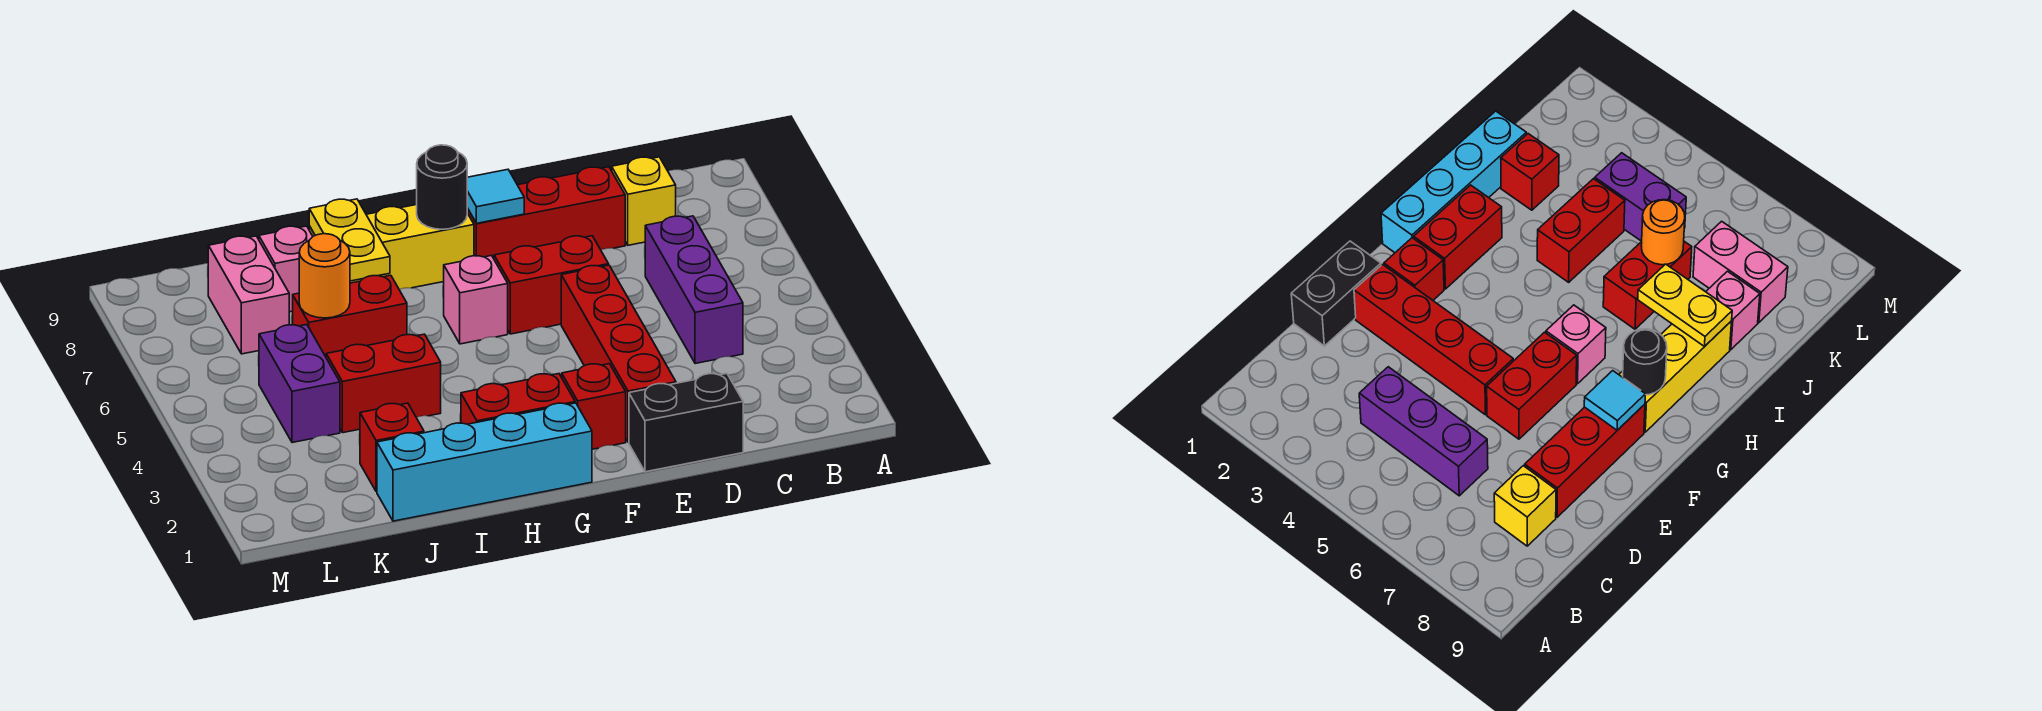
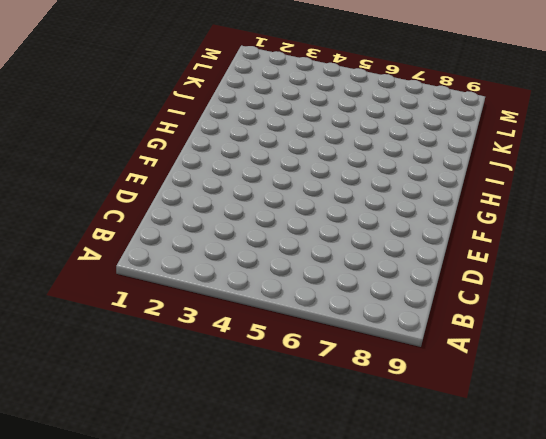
none -> purple 1x3 brick [645,216,743,364]
none -> yellow 1x1 brick [612,157,676,245]
none -> black 1x2 brick [629,374,743,472]

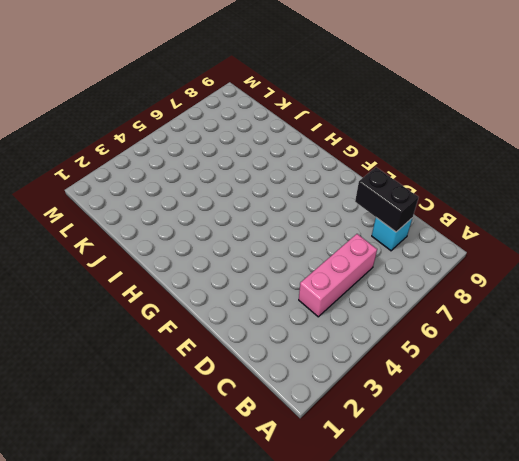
pink 1x3 brick [299,234,377,317] -> purple 1x3 brick [645,216,743,364]
cyan 1x1 brick [372,218,412,251] -> yellow 1x1 brick [612,157,676,245]
black 1x2 brick [355,167,419,232] -> black 1x2 brick moved to [629,374,743,472]
none -> red 1x3 brick [467,167,625,259]
none -> red 1x4 brick [561,265,676,442]
none -> red 1x2 brick [494,236,609,334]

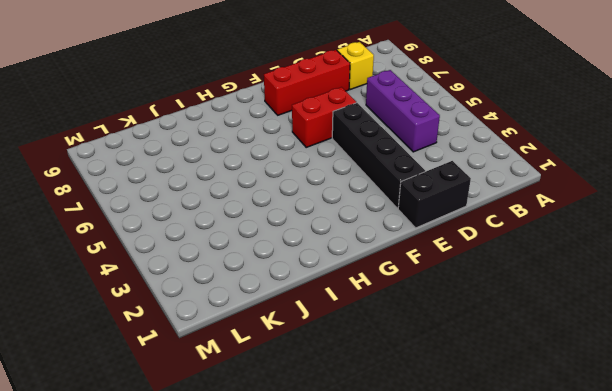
black 1x4 brick [332,103,425,208] -> red 1x4 brick [561,265,676,442]
none -> red 1x1 brick [562,364,626,449]
none -> cyan 1x4 brick [377,403,592,521]
none -> red 1x2 brick [461,374,575,424]

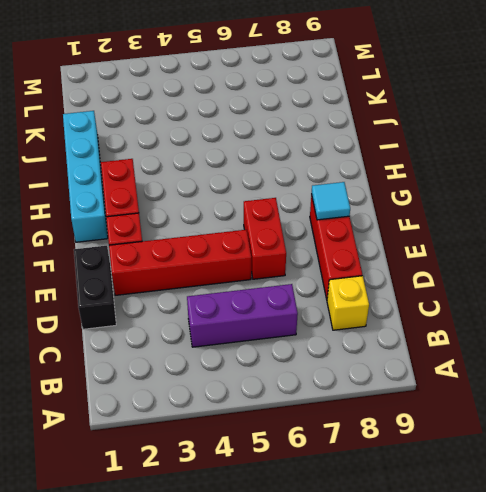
none -> pink 1x1 brick [444,256,508,344]
none -> yellow 1x3 brick [309,205,474,290]
none -> red 1x2 brick [326,334,441,433]

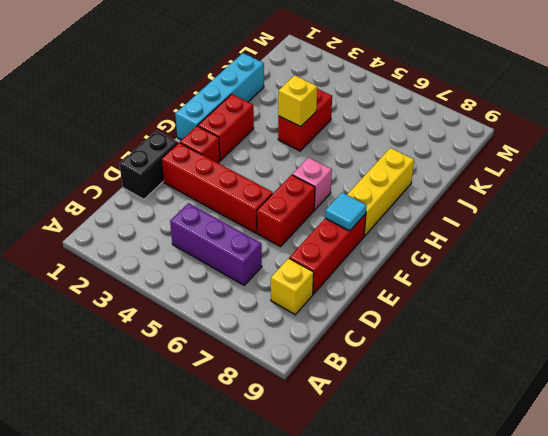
yellow 1x1 brick [278,75,317,127] -> none
none -> red 1x2 brick [293,275,407,357]
none -> red 1x1 brick [360,403,424,492]
none -> pink 1x1 brick [259,226,313,312]

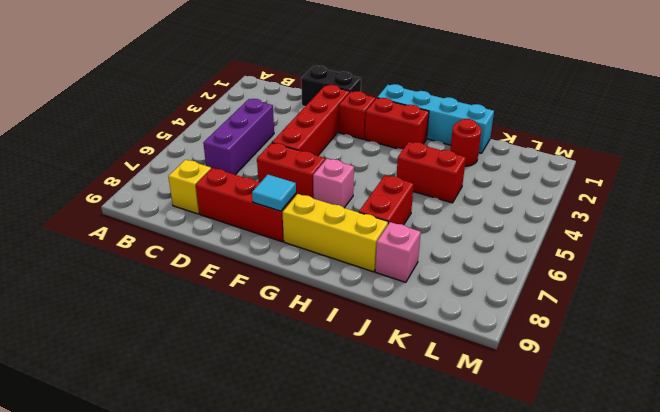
red 1x2 brick [359,175,414,225] -> red 1x2 brick turned to [293,275,407,357]
red 1x1 round brick [450,119,482,166] -> red 1x1 brick [360,403,424,492]
none -> purple 1x2 brick [259,325,340,443]
none -> pink 1x2 brick [208,236,289,354]
none -> black 1x1 round brick [417,145,467,229]

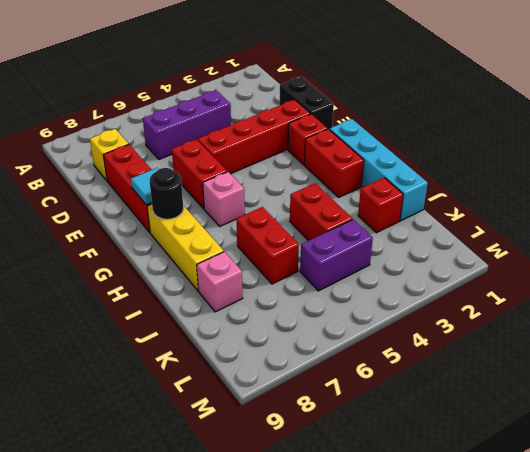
none -> pink 1x2 brick [208,236,289,354]
none -> yellow 1x2 plate [309,199,390,281]
none -> orange 1x1 round brick [299,234,350,318]

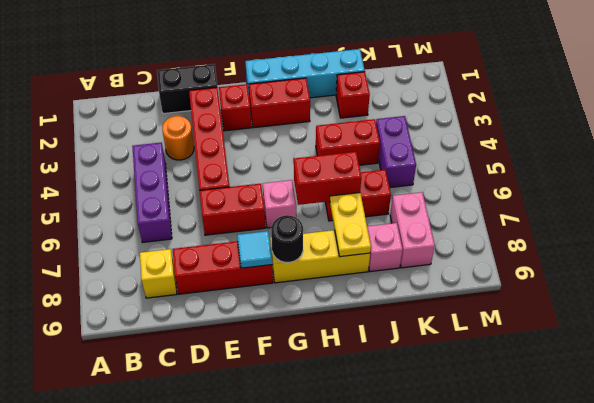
orange 1x1 round brick [162,116,194,160] -> orange 1x1 round brick moved to [299,234,350,318]
red 1x2 brick [294,152,361,205] -> none

